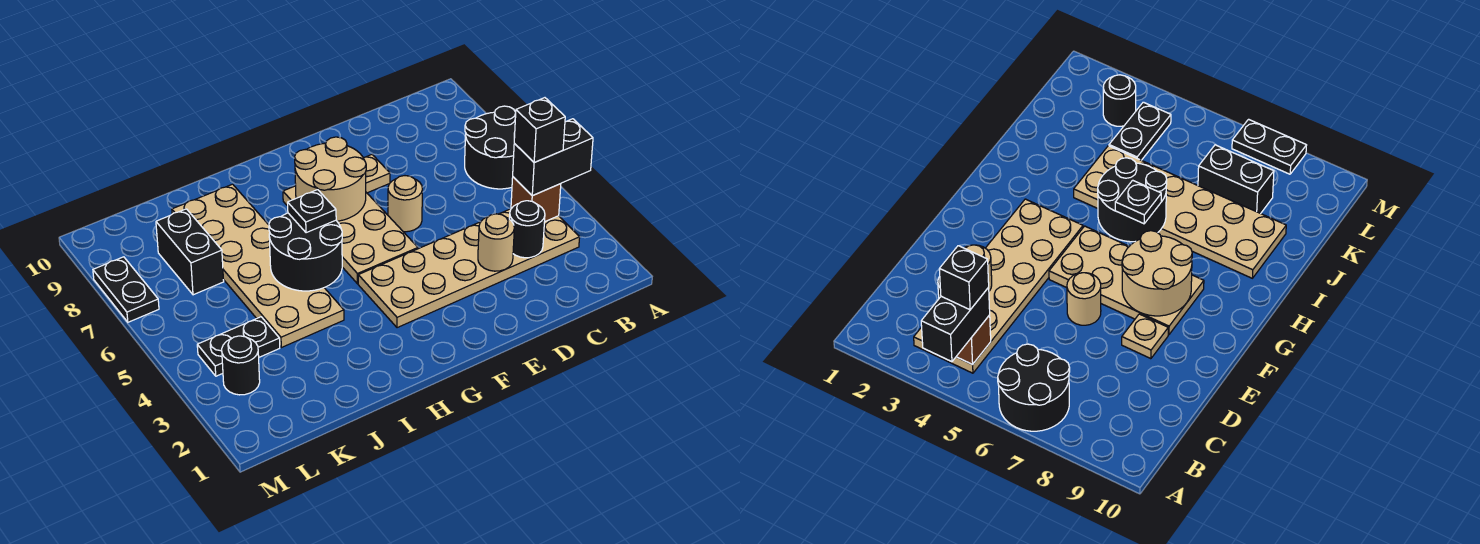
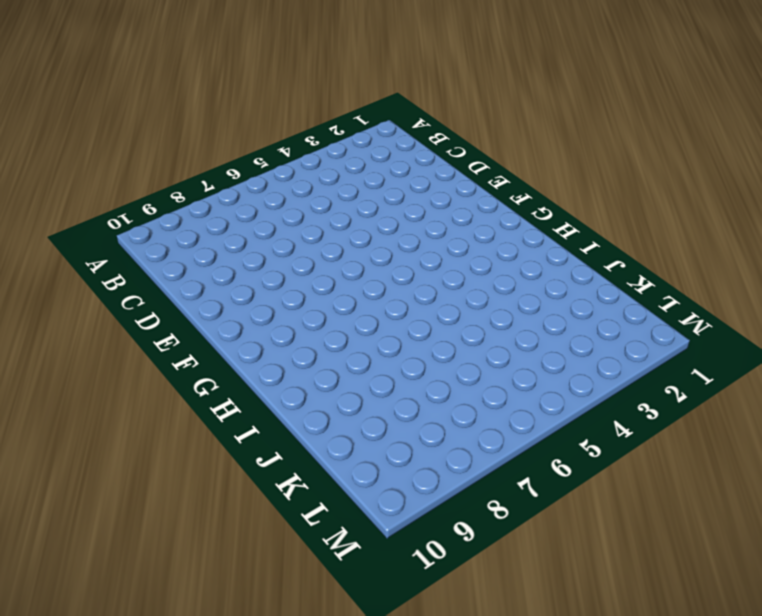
none -> black 2x2 round brick [465,106,516,189]
none -> tan 2x6 plate [358,209,580,328]
none -> tan 1x1 round brick [388,176,422,232]

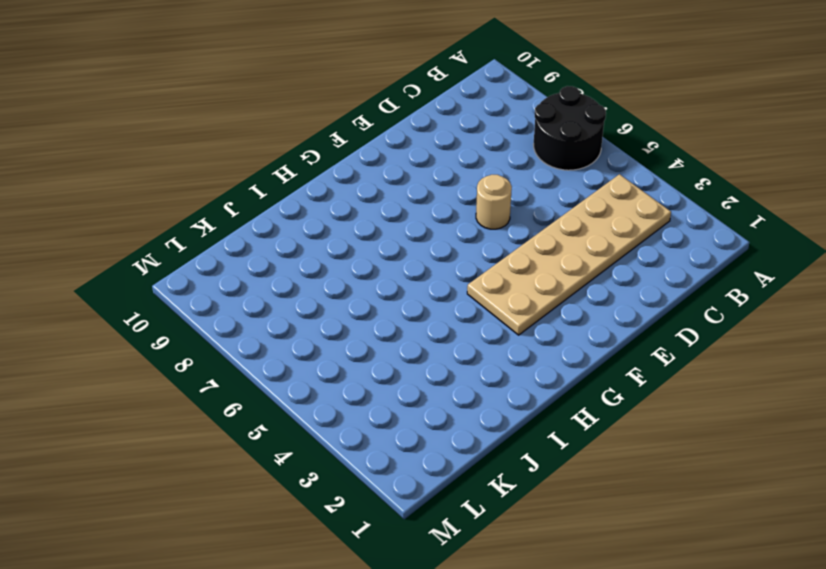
none -> tan 1x1 plate [364,155,390,193]
none -> tan 2x4 plate [283,186,418,284]
none -> tan 2x6 plate [172,184,344,348]

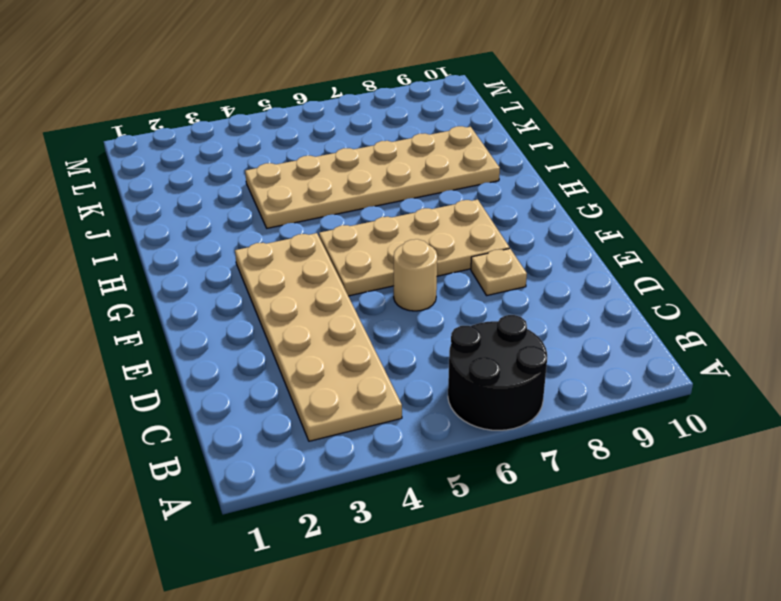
none -> black 1x2 plate [197,317,280,376]
none -> black 1x2 brick [156,209,224,295]
none -> black 1x1 round brick [222,336,260,395]

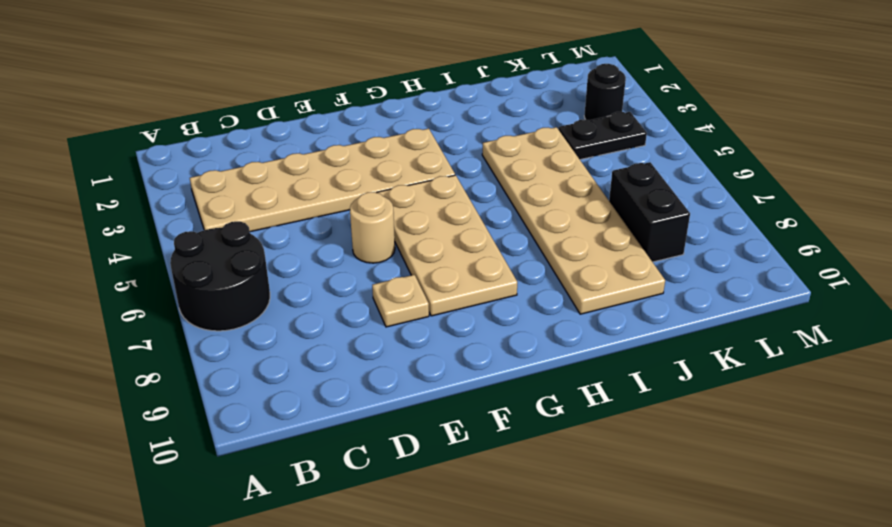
none -> black 1x2 plate [93,257,159,322]
none -> brown 1x1 brick [511,177,561,221]
none -> black 1x1 round brick [509,201,545,258]

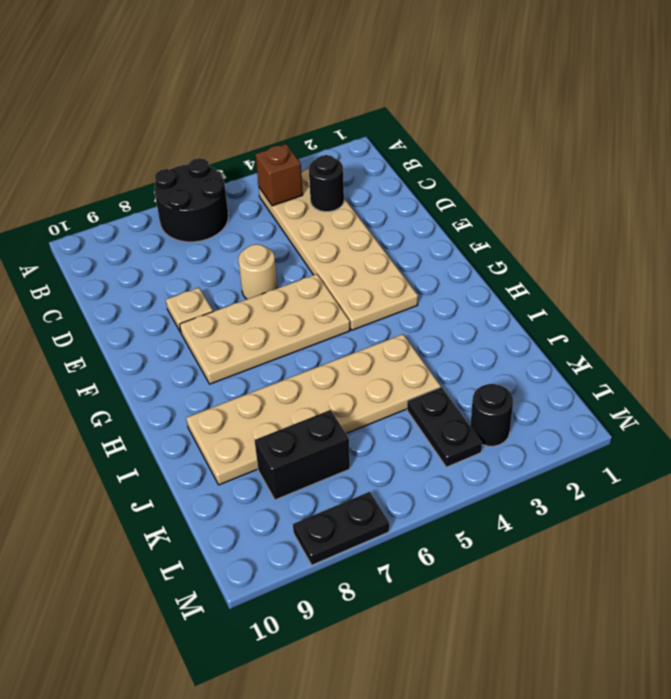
none -> tan 1x1 round brick [478,214,514,271]
none -> tan 2x2 round brick [295,137,366,221]
none -> black 2x2 round brick [269,213,342,291]

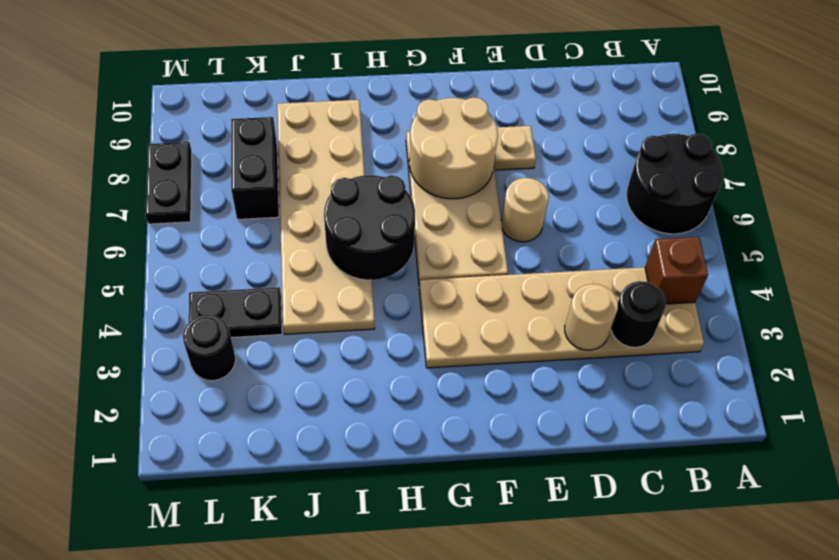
none -> black 1x2 brick [513,119,593,196]
none -> black 1x1 plate [288,190,336,233]
none -> black 1x1 brick [514,98,565,162]

